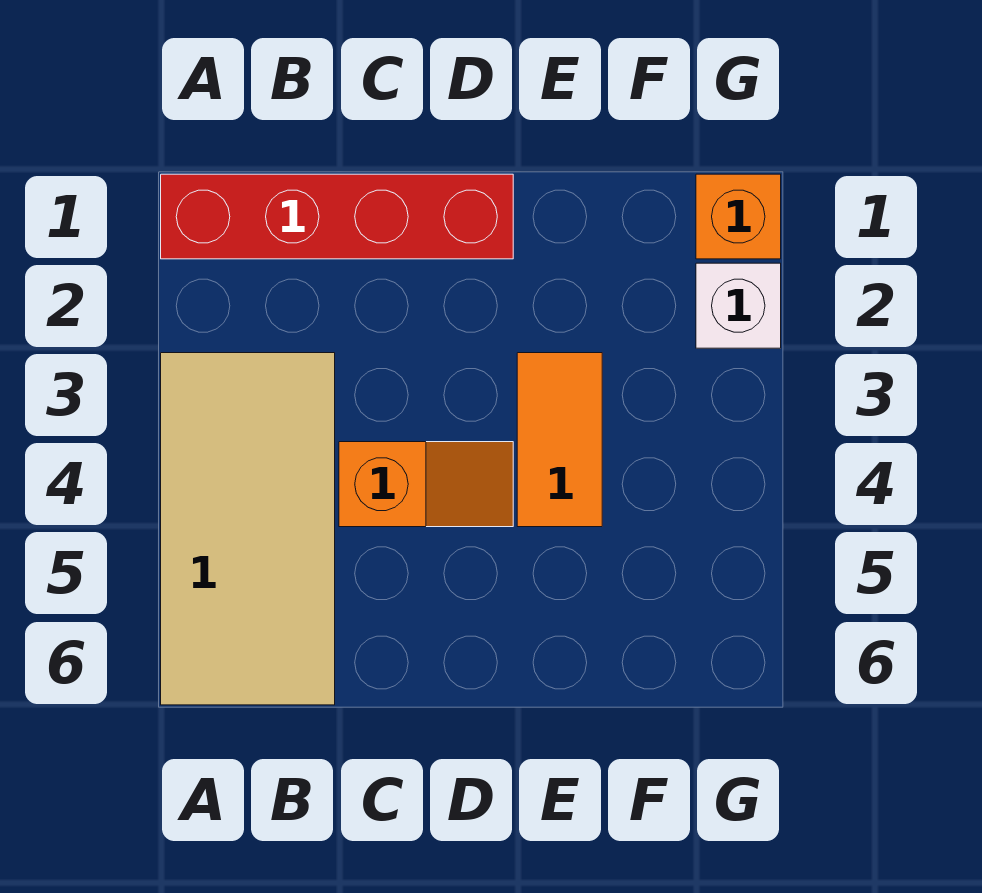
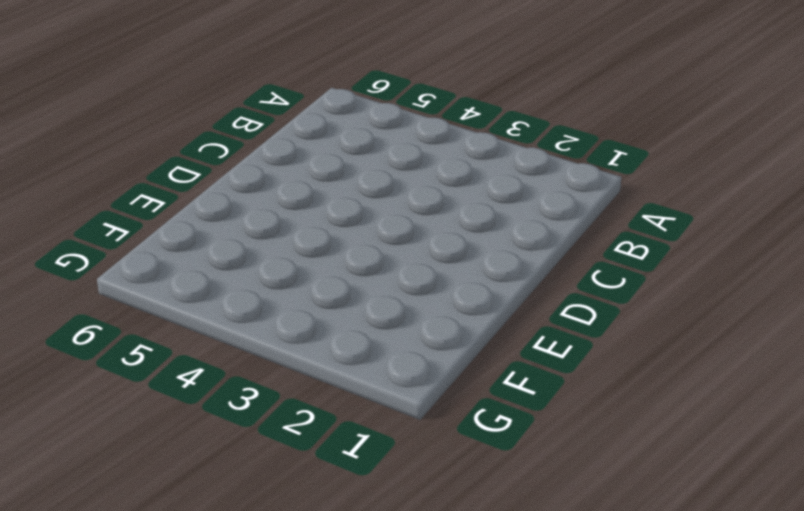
none -> red 1x4 brick [161,174,513,259]
none -> tan 2x4 tile [161,353,335,705]

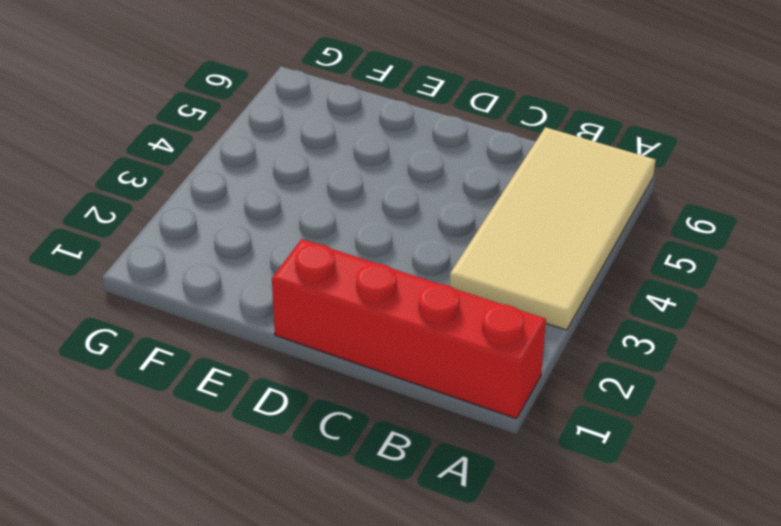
none -> orange 1x2 slope [339,442,513,527]
none -> orange 1x2 tile [517,353,602,527]

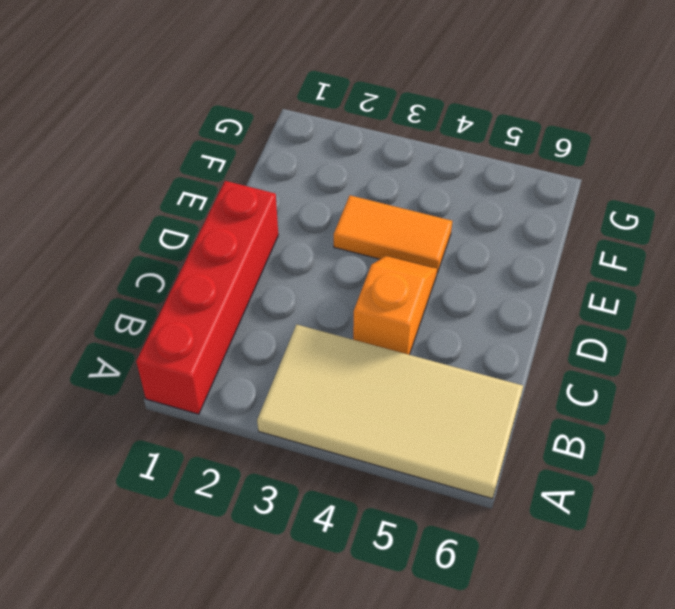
none -> orange 1x1 brick [696,174,781,259]
none -> white 1x1 brick [696,263,781,348]

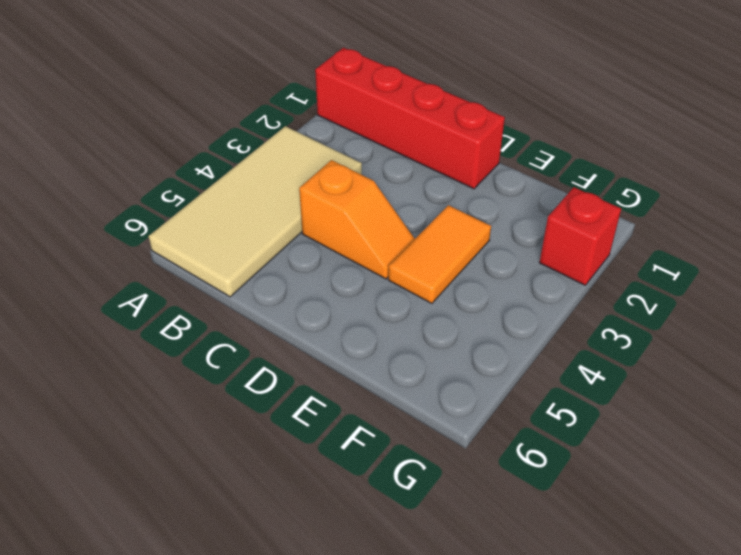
red 1x1 brick [539,187,621,285] -> white 1x1 brick [696,263,781,348]
none -> orange 1x1 brick [696,174,781,259]

